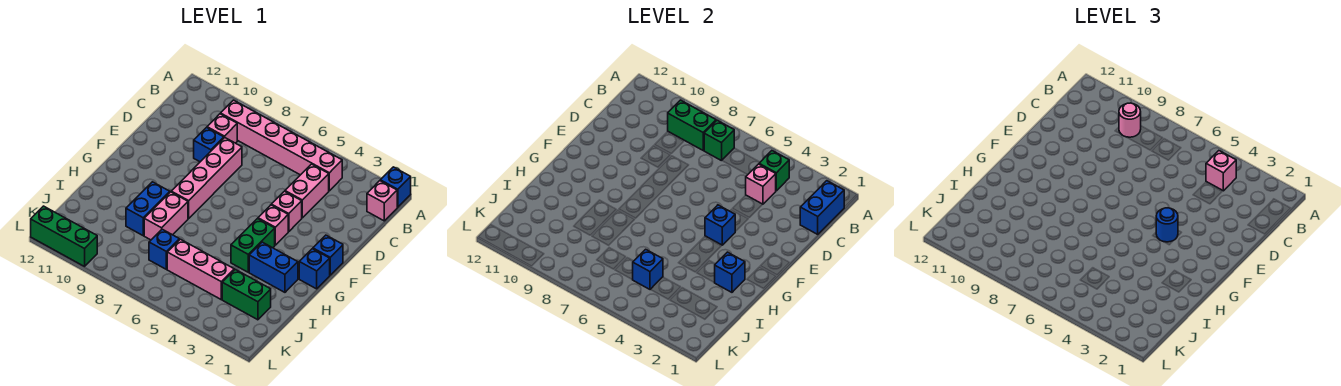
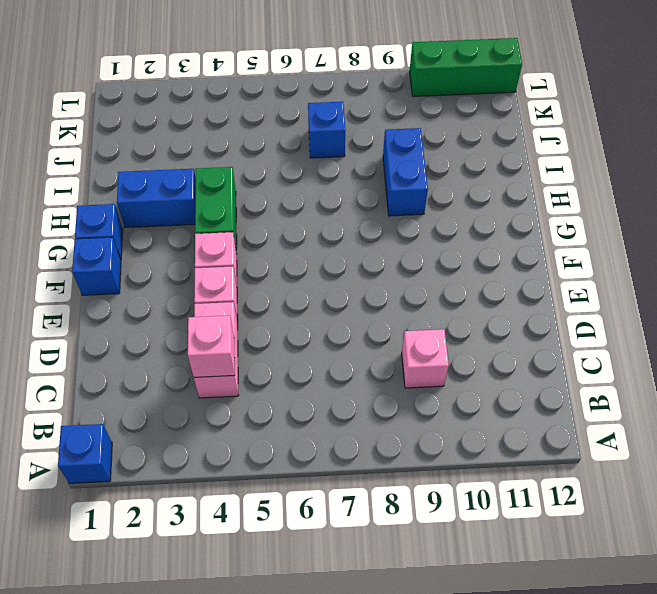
none -> pink 1x1 brick [367,181,397,221]
none -> pink 1x6 brick [221,100,342,191]
none -> pink 1x4 brick [171,138,242,218]
none -> blue 1x1 brick [194,128,224,162]

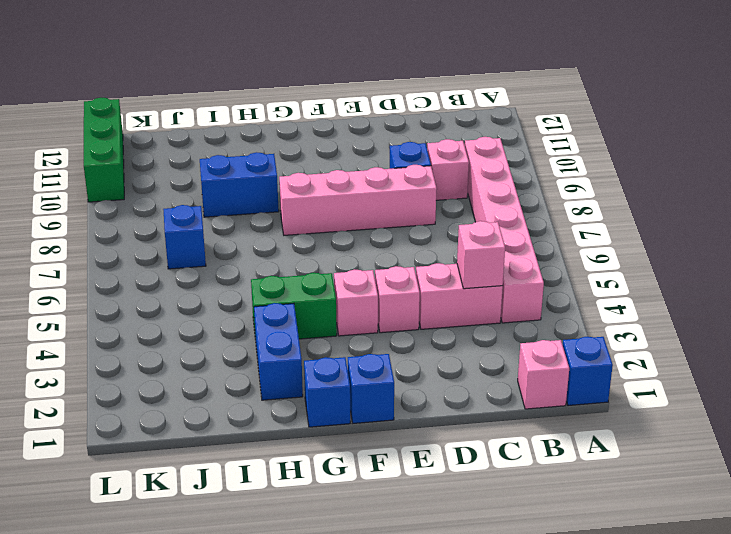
none -> pink 1x2 brick [144,192,188,240]
none -> green 1x2 brick [222,269,271,320]
none -> pink 1x3 brick [167,239,234,299]
none -> blue 1x2 brick [800,181,844,234]

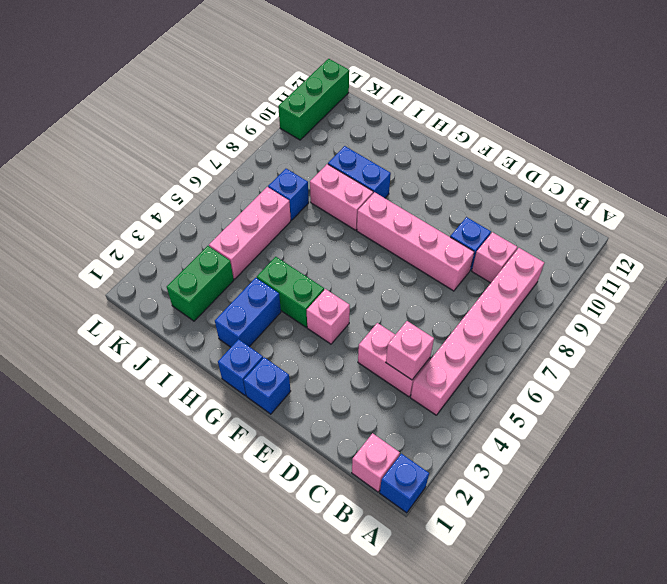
none -> pink 1x1 brick [272,191,302,232]
none -> blue 1x2 brick [800,181,844,234]
none -> green 1x1 brick [759,151,789,191]
none -> green 1x1 brick [704,120,734,161]

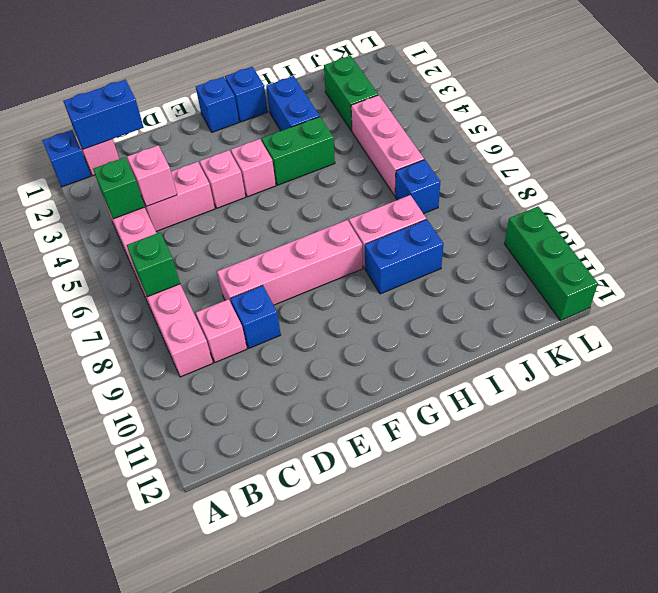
none -> green 1x2 brick [668,100,716,150]
none -> blue 1x1 brick [705,205,735,245]
none -> blue 1x1 brick [715,252,745,292]
none -> blue 1x1 brick [633,249,663,289]

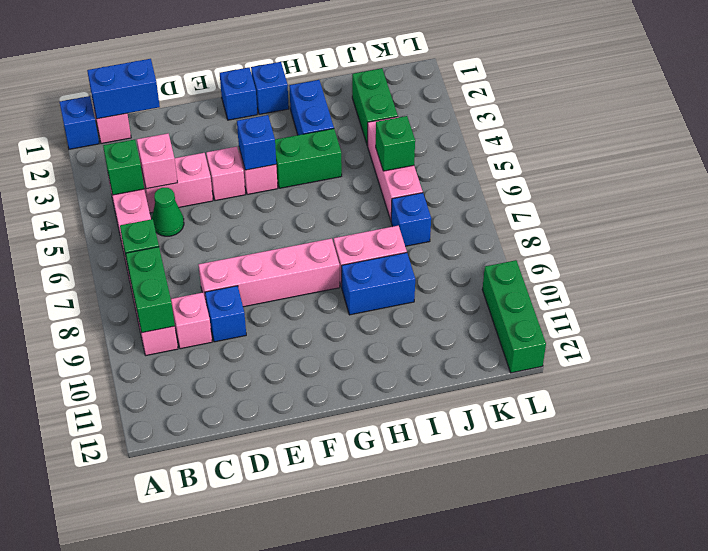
green 1x1 cone [152,188,184,236] -> none
green 1x1 brick [376,116,415,171] -> blue 1x1 brick [633,249,663,289]
none -> blue 1x1 brick [715,252,745,292]
none -> pink 1x1 brick [1206,151,1236,191]
none -> pink 1x1 round brick [1119,103,1141,137]
none -> blue 1x1 round brick [1156,208,1178,242]

